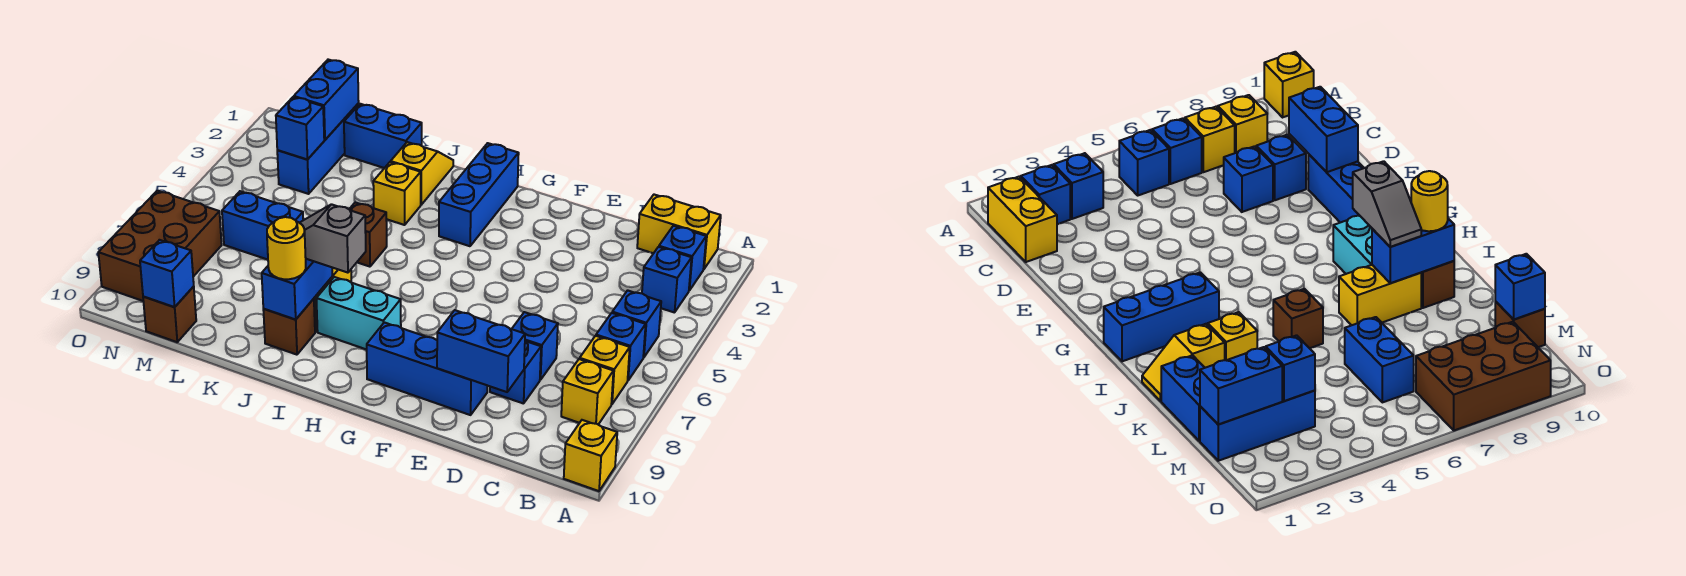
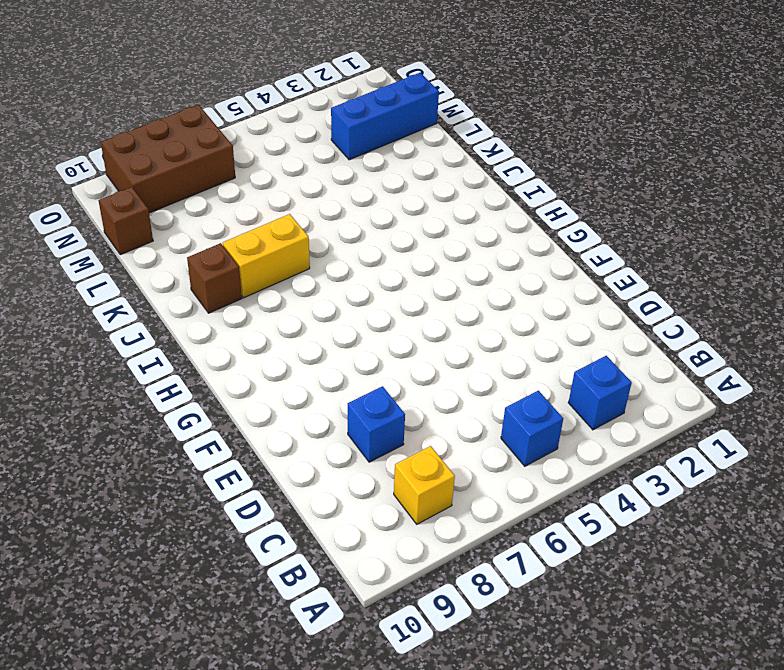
none -> yellow 1x1 brick [564,420,617,491]
none -> yellow 1x2 brick [637,195,721,269]
none -> blue 1x1 brick [659,226,706,290]
none -> blue 1x1 brick [596,313,646,380]

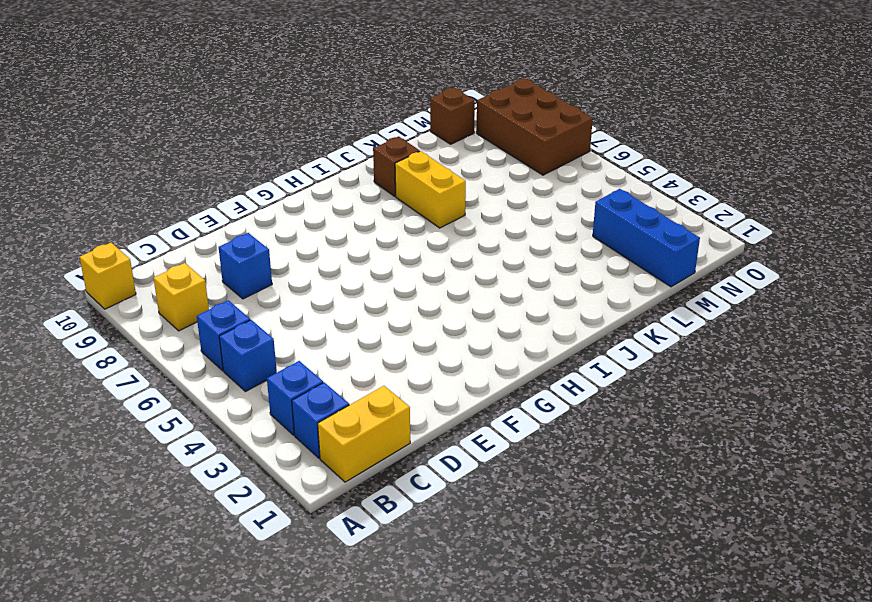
none -> yellow 1x1 brick [580,336,630,404]
none -> blue 1x1 brick [512,312,558,380]
none -> blue 1x3 brick [367,322,487,415]
none -> blue 1x3 brick [439,143,519,246]

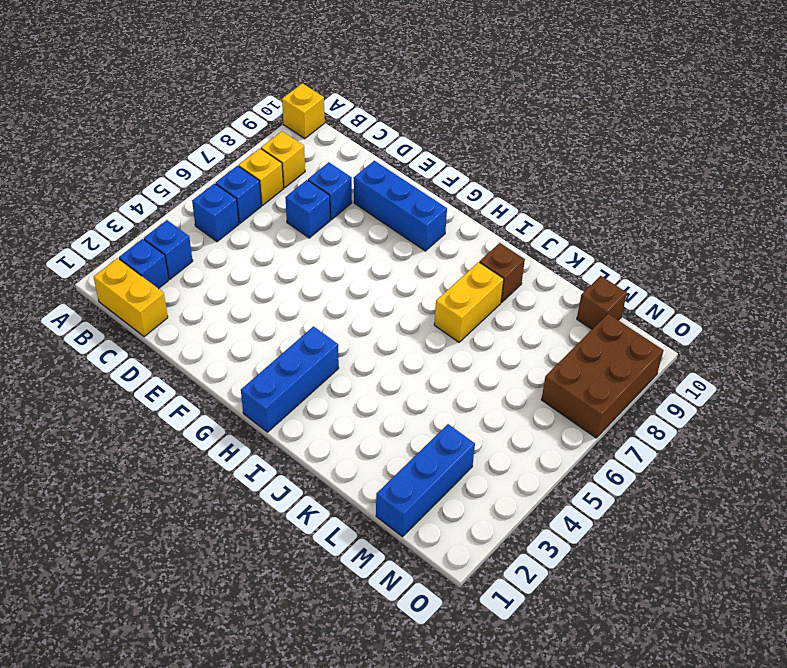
none -> cyan 1x2 brick [316,277,401,350]
none -> yellow 1x2 slope [391,142,453,205]
none -> yellow 1x1 brick [373,162,421,225]
none -> brown 1x1 brick [349,202,387,267]

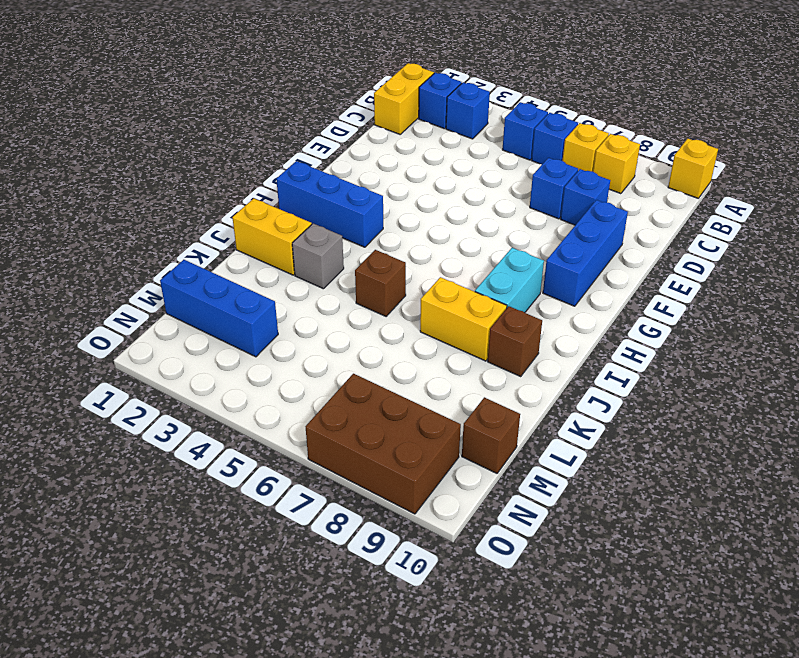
yellow 1x2 brick [232,198,312,275] -> yellow 1x2 slope [391,142,453,205]
grey 1x1 brick [292,224,344,289] -> yellow 1x1 brick [373,162,421,225]
none -> blue 1x2 brick [344,104,422,168]
none -> blue 1x2 brick [222,191,303,260]
none -> blue 1x2 brick [437,310,525,392]
none -> blue 1x2 brick [262,259,333,320]

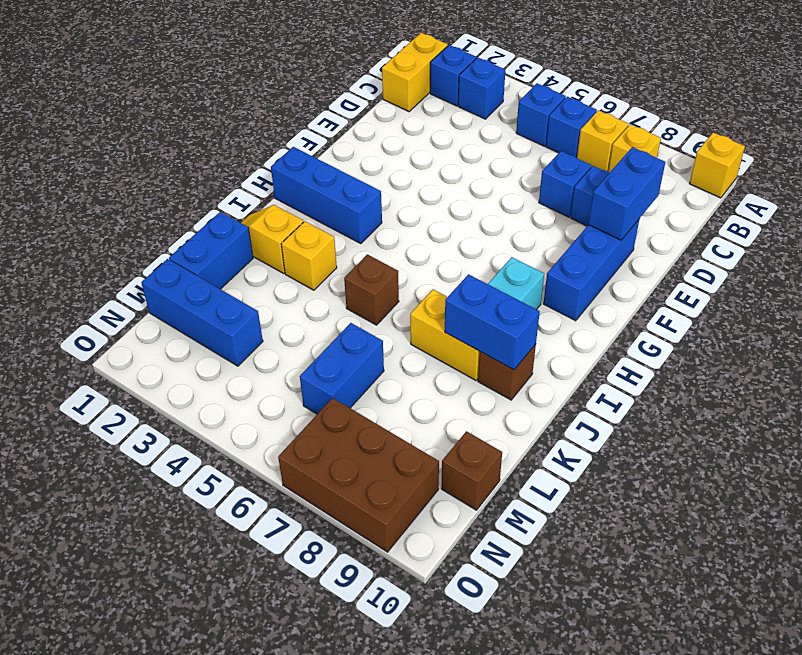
none -> blue 1x2 brick [294,60,359,140]
none -> blue 1x1 brick [276,97,324,159]
none -> blue 1x1 brick [140,240,194,307]
none -> grey 1x2 slope [300,204,366,273]

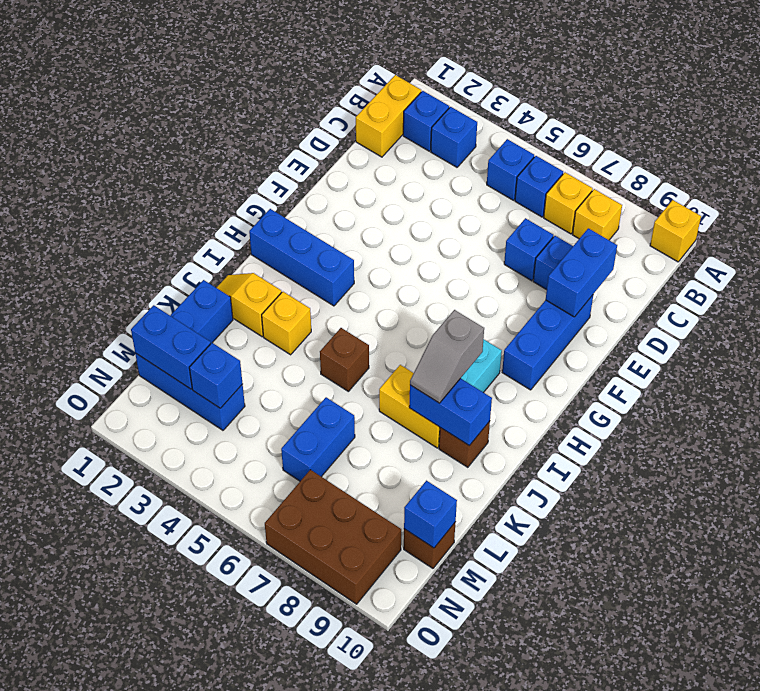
none -> yellow 1x1 round brick [267,217,306,279]

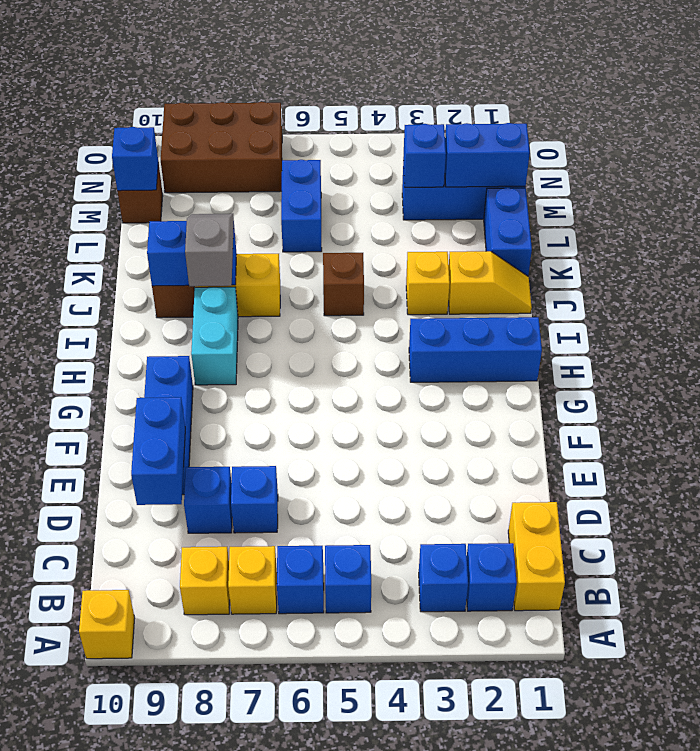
none -> yellow 1x1 round brick [267,217,306,279]

